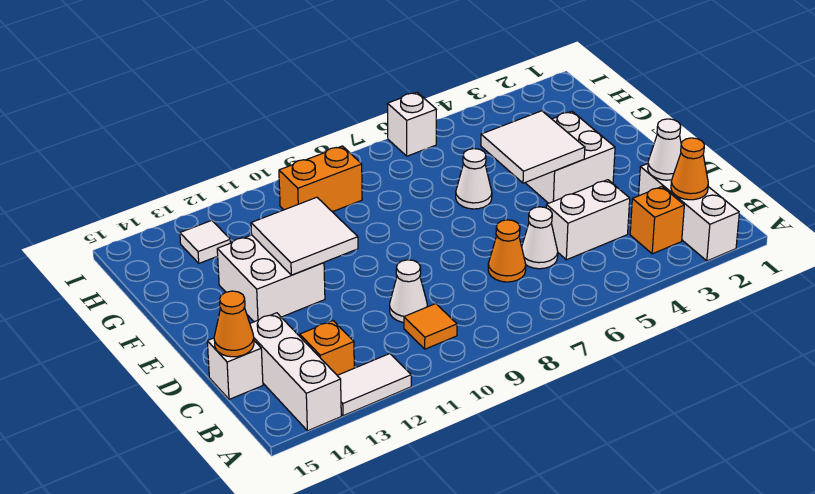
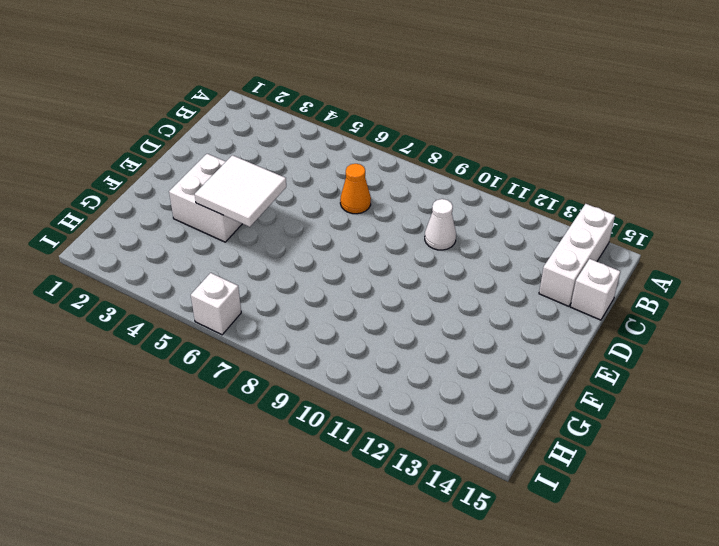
none -> white 1x3 brick [639,164,739,261]
none -> white 1x2 tile [337,354,411,416]
none -> orange 1x1 brick [630,187,684,254]

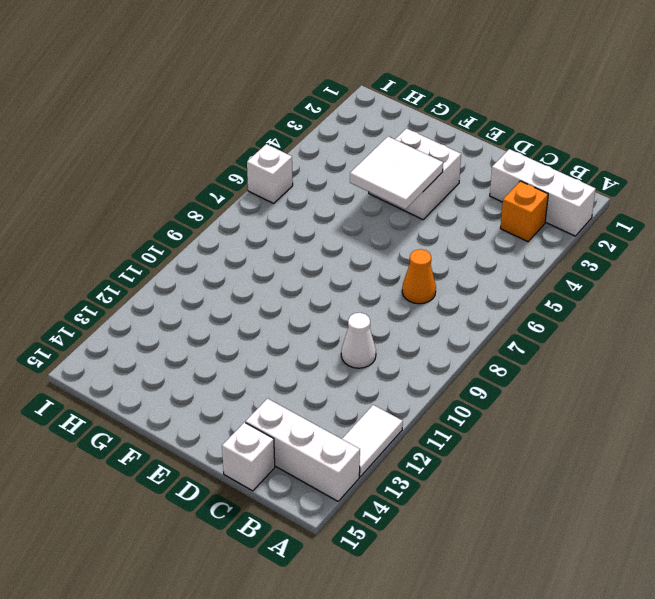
none -> orange 1x1 tile [404,303,457,349]
none -> orange 1x1 brick [300,321,354,375]
none -> white 1x2 brick [546,180,630,260]

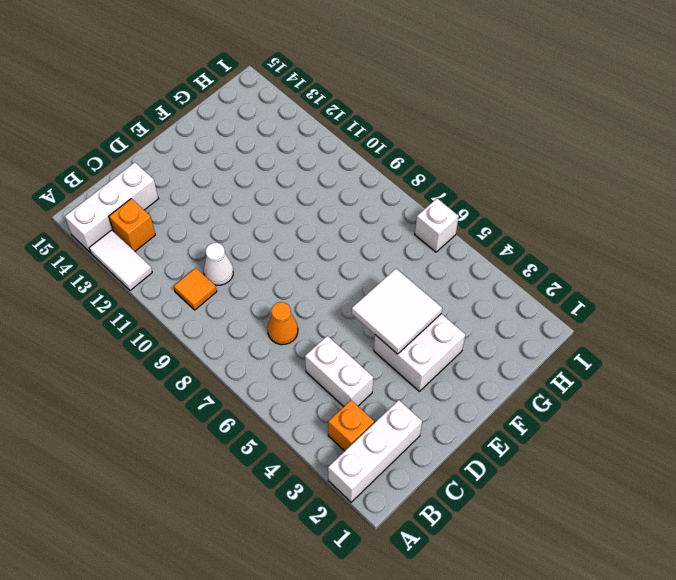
none -> white 1x1 cone [522,207,558,269]
none -> white 1x1 brick [207,338,263,399]
none -> white 2x2 brick [217,235,325,322]

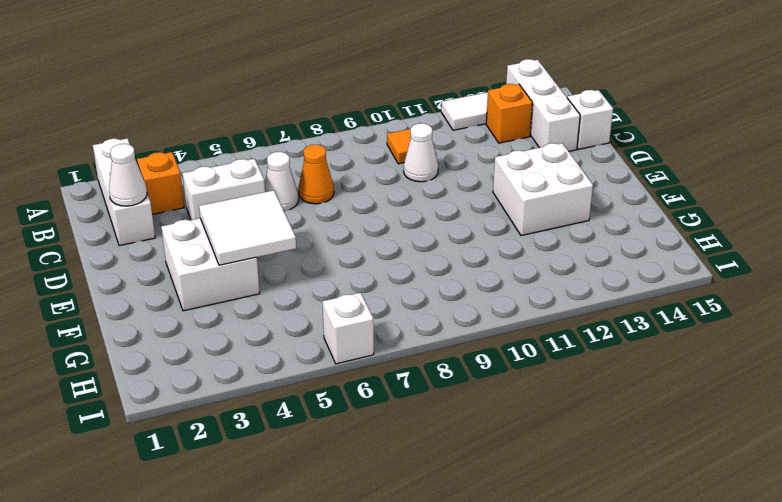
none -> white 1x1 cone [456,149,492,209]
none -> orange 1x2 brick [279,146,362,212]
none -> white 1x1 tile [180,220,231,263]

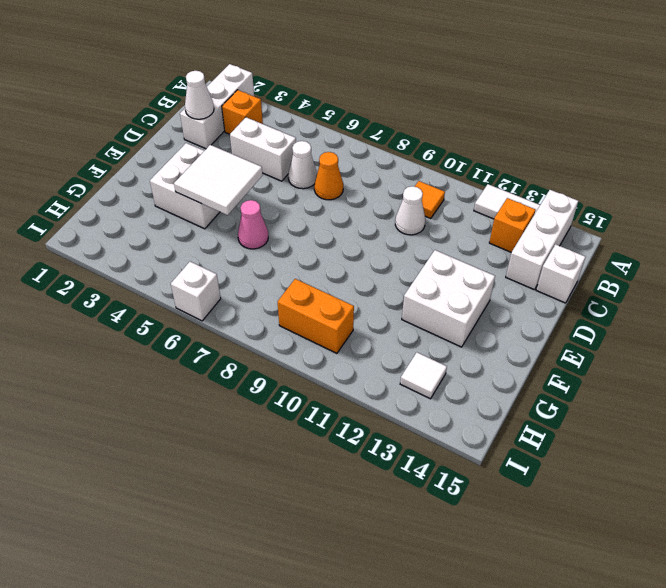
pink 1x1 cone [238,200,268,249] -> white 1x1 cone [456,149,492,209]
none -> orange 1x1 cone [671,138,708,200]
none -> orange 1x1 cone [214,291,254,357]
none -> white 2x2 tile [251,197,358,275]

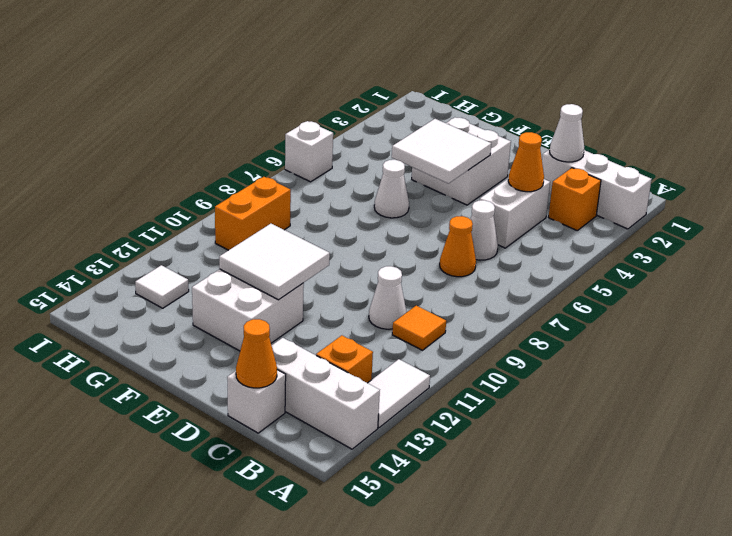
orange 1x1 cone [508,132,544,192] -> orange 1x1 cone moved to [671,138,708,200]

